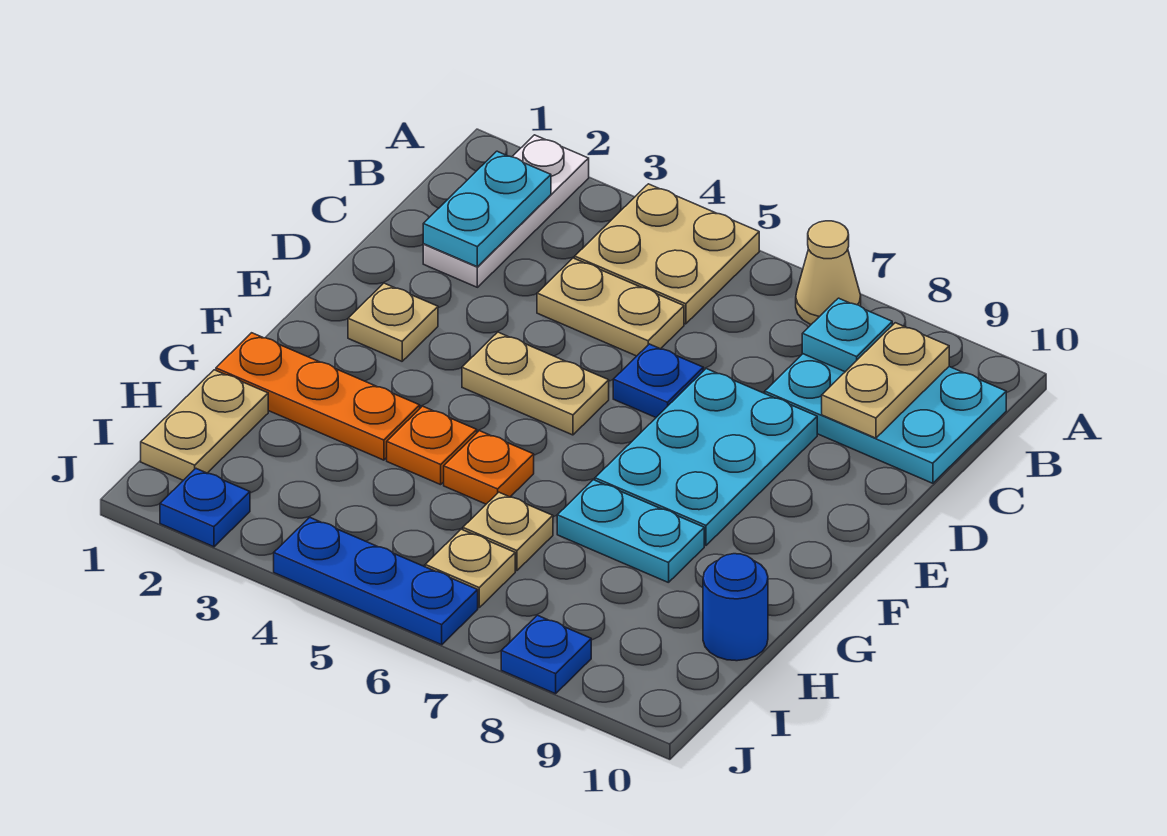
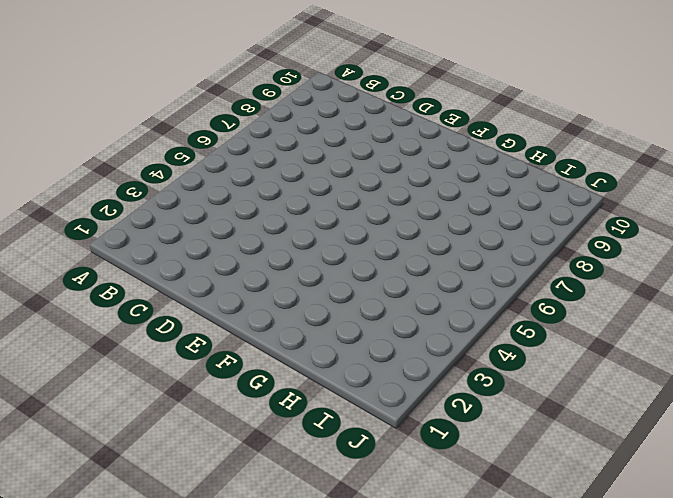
none -> white 1x3 plate [423,135,589,287]
none -> tan 2x2 plate [575,184,759,324]
none -> tan 1x1 cone [796,221,861,324]

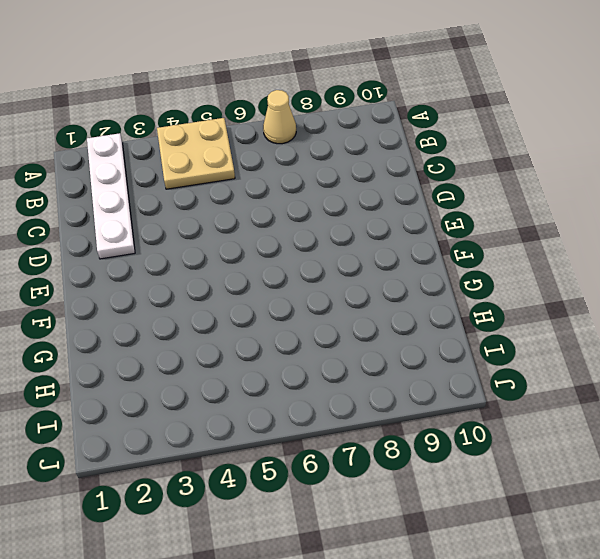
white 1x4 plate [87,133,135,259] -> white 1x3 plate [423,135,589,287]
none -> cyan 2x3 plate [765,354,1006,483]
none -> tan 1x2 plate [537,258,684,356]
none -> blue 1x1 plate [613,344,703,417]

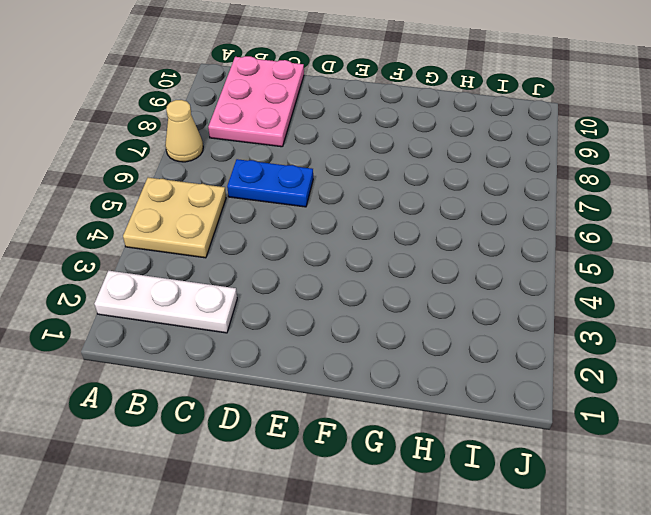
pink 2x3 plate [208,56,304,147] -> cyan 2x3 plate [765,354,1006,483]
blue 1x2 plate [227,159,313,207] -> blue 1x1 plate [613,344,703,417]
none -> tan 1x2 plate [537,258,684,356]
none -> cyan 2x3 plate [595,369,817,545]
none -> tan 1x1 plate [348,283,438,361]

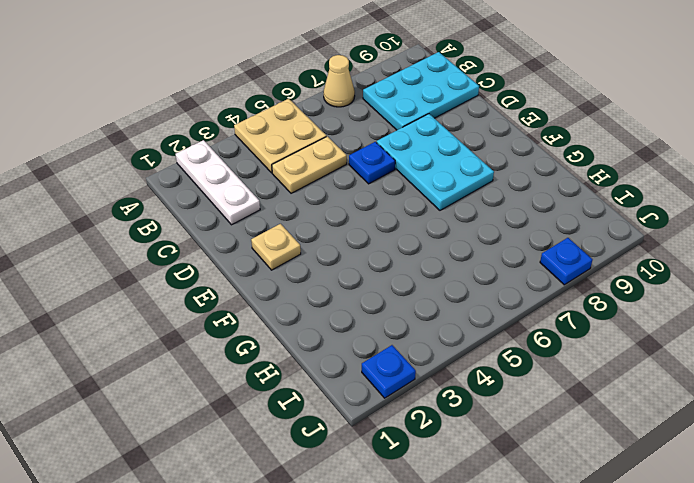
none -> tan 1x2 plate [462,332,609,435]
none -> orange 1x3 plate [216,333,420,460]
none -> orange 1x1 plate [387,406,477,485]

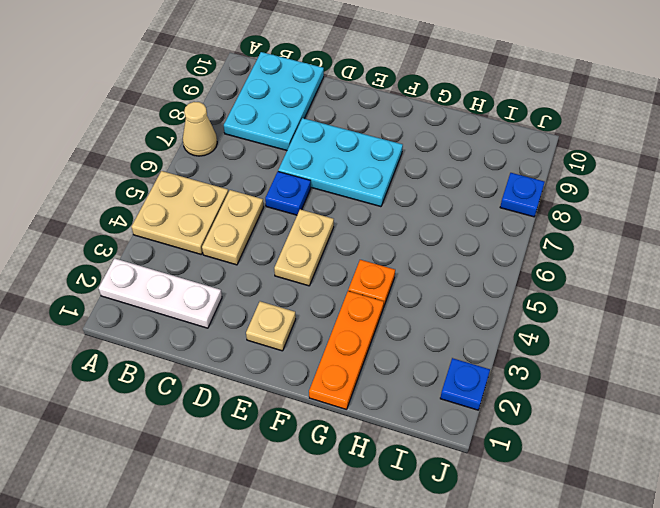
none -> orange 1x1 plate [444,431,534,504]
none -> cyan 1x2 plate [557,480,704,583]
none -> tan 1x2 plate [141,370,268,480]

